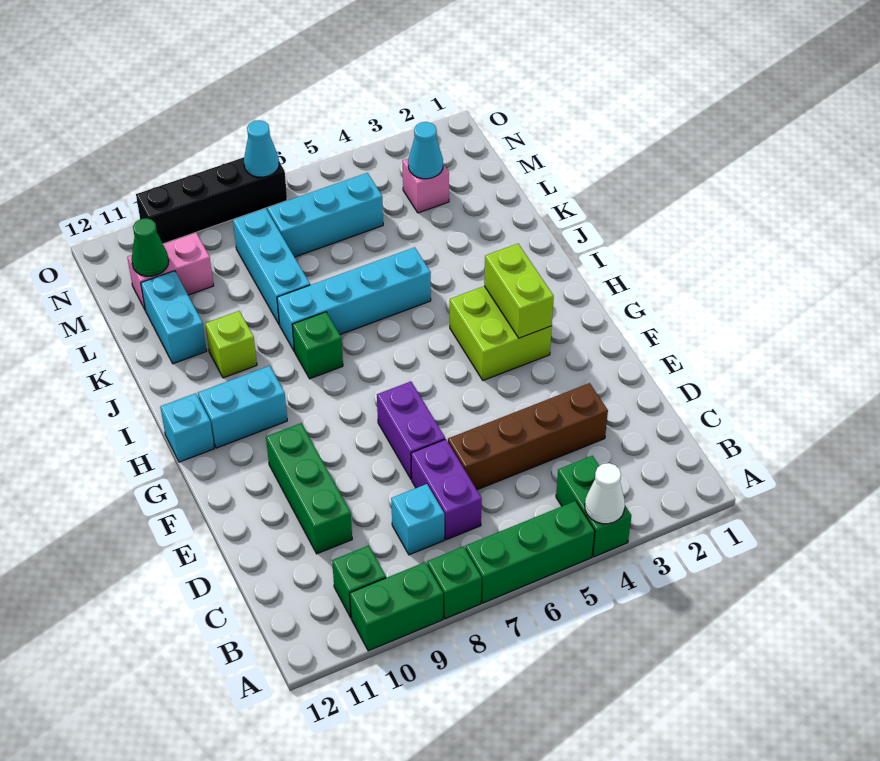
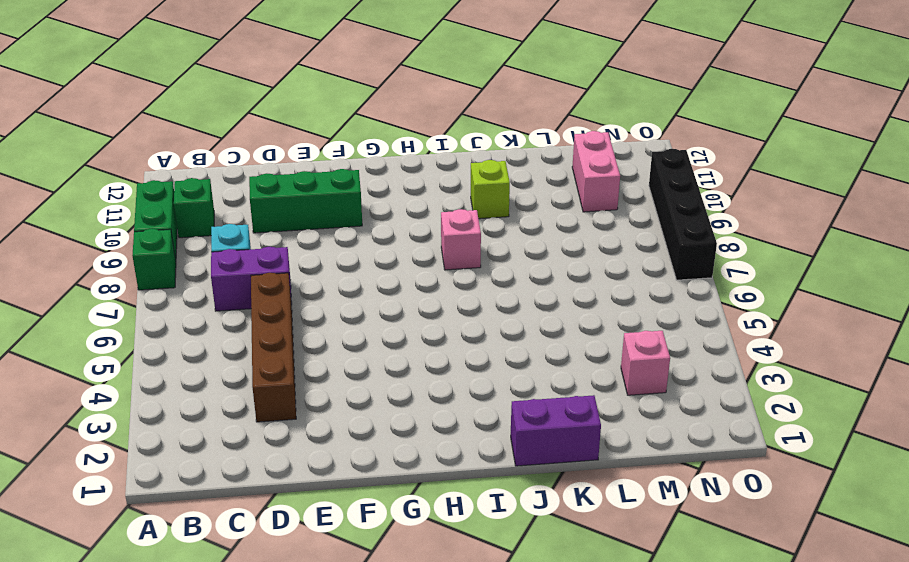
pink 1x1 brick [441,209,481,270] -> green 1x1 brick [292,312,343,379]
purple 1x2 brick [511,395,601,466] -> purple 1x2 brick moved to [377,381,445,479]
none -> green 1x2 brick [556,456,631,557]
none -> green 1x3 brick [465,501,595,603]
none -> lime 2x2 brick [450,286,552,380]

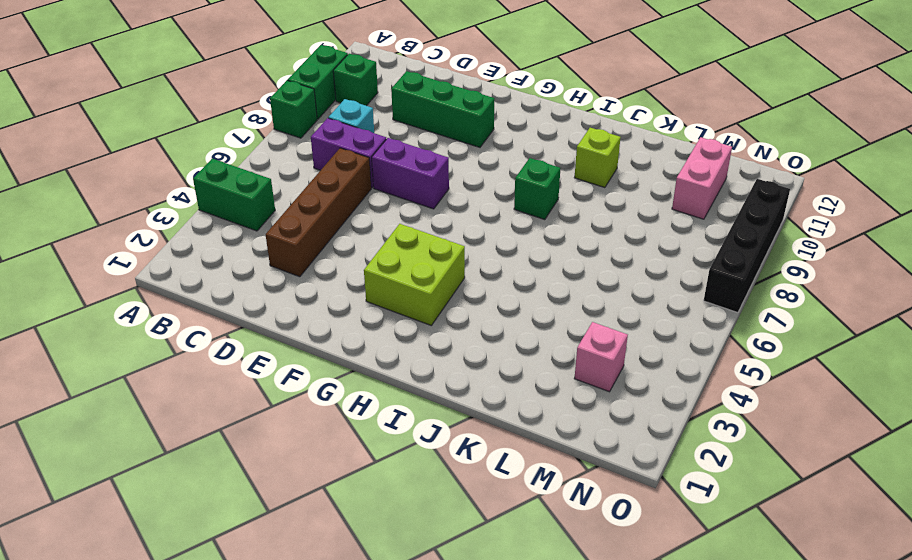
none -> green 1x3 brick [465,501,595,603]
none -> cyan 1x2 brick [198,366,287,448]
none -> cyan 1x1 brick [160,393,214,462]

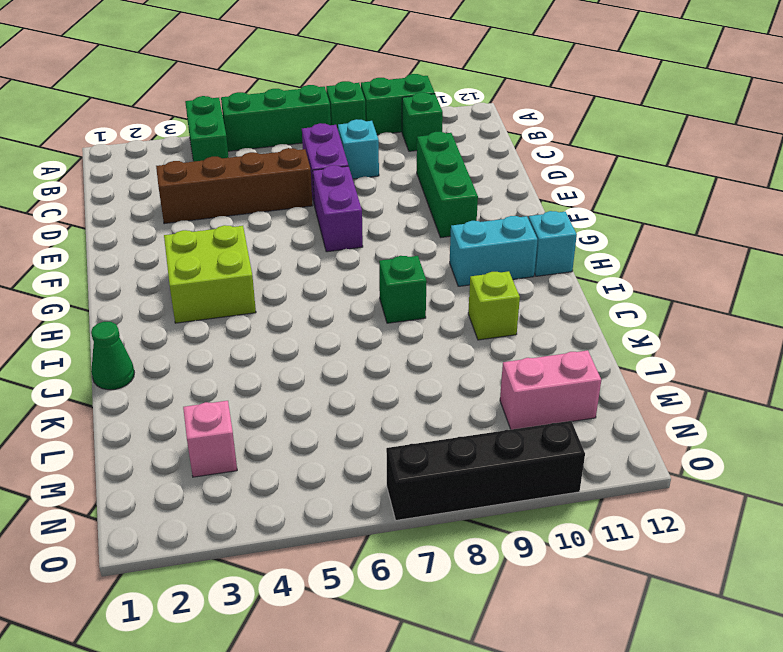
green 1x1 cone [91,322,134,390] -> green 1x1 cone moved to [132,218,169,276]
none -> cyan 1x4 brick [277,247,431,352]
none -> cyan 1x3 brick [233,208,310,325]
none -> cyan 1x2 brick [141,271,207,364]

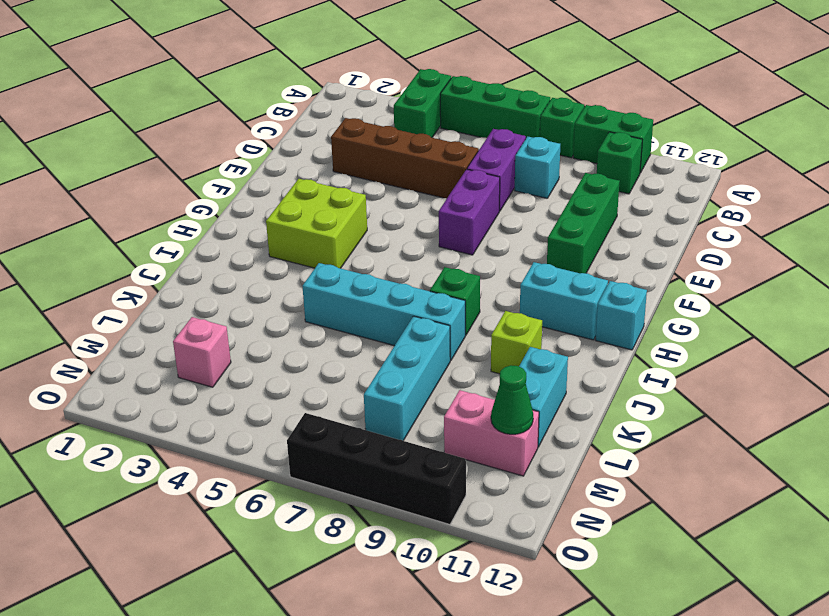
none -> cyan 1x3 brick [268,173,383,257]
none -> white 1x1 cone [585,463,625,524]
none -> lime 1x2 brick [484,244,554,338]

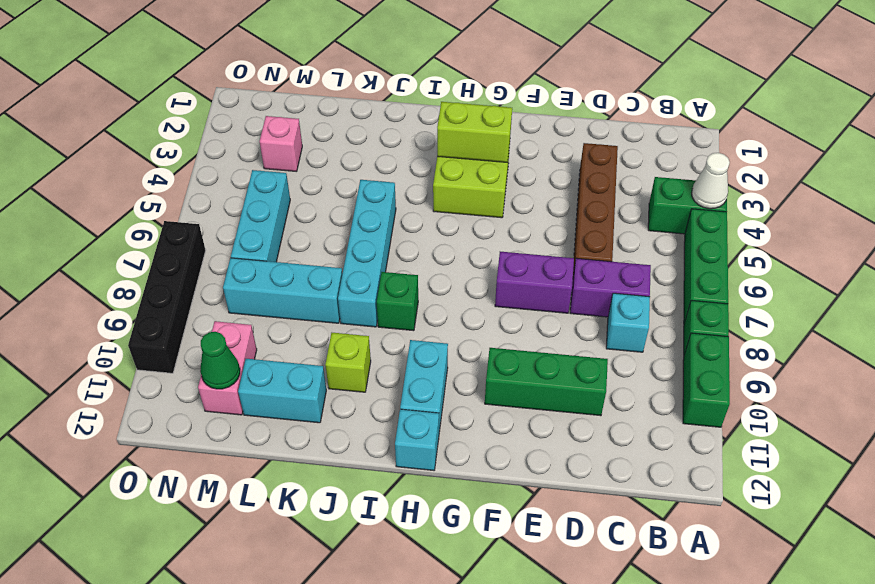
none -> green 1x1 brick [332,546,386,618]
none -> cyan 1x1 cone [408,122,443,179]
none -> cyan 1x1 cone [244,120,279,177]

